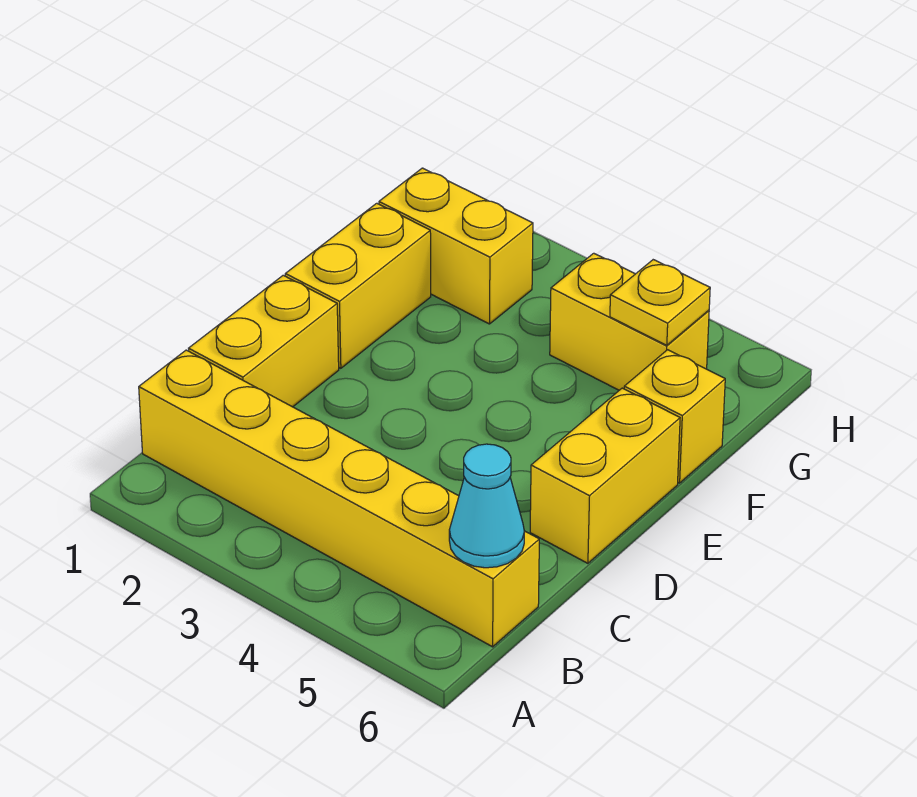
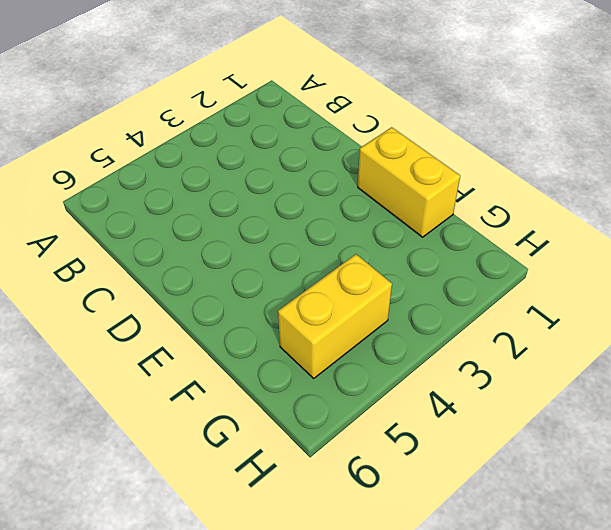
none -> yellow 1x6 brick [139,350,539,647]
none -> yellow 1x2 brick [189,275,339,407]

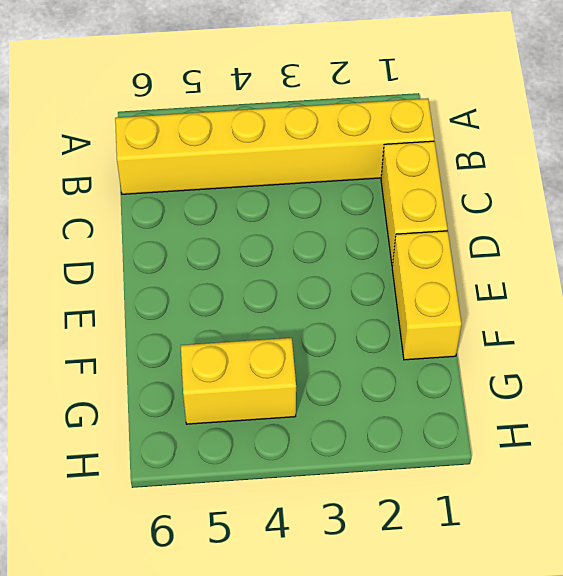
none -> yellow 1x2 brick [530,388,680,563]
none -> yellow 1x1 brick [624,350,725,483]

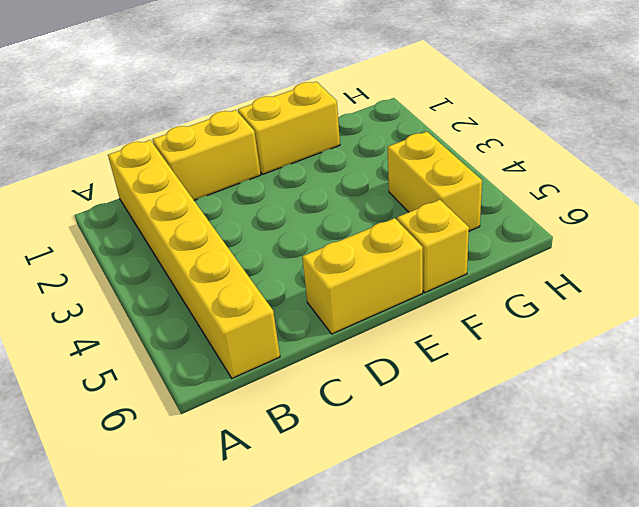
none -> yellow 1x2 brick [379,168,533,324]
none -> cyan 1x1 cone [449,444,524,568]

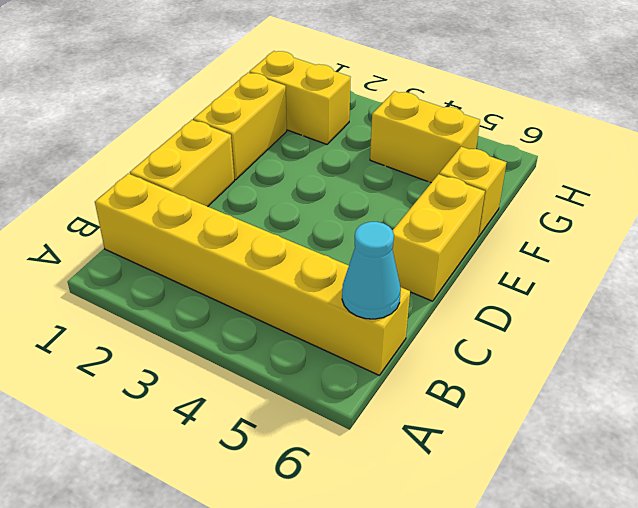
none -> yellow 1x1 plate [610,260,710,345]

